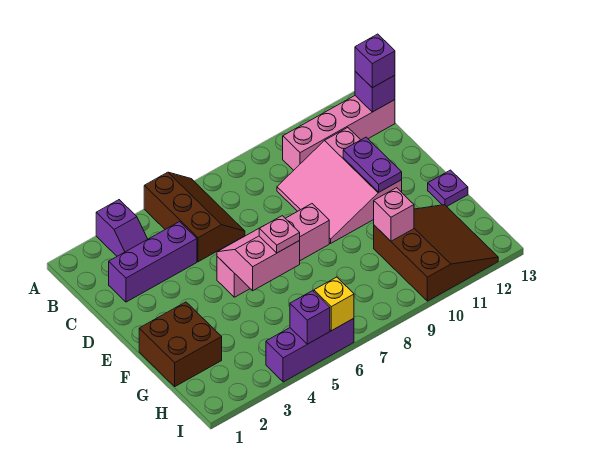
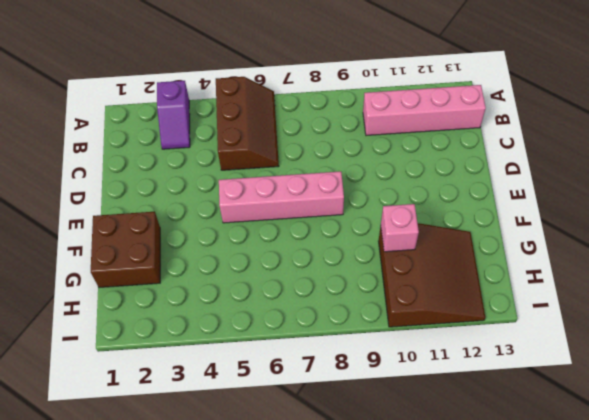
none -> purple 1x3 brick [109,222,197,302]
none -> pink 3x3 slope [277,128,402,243]
none -> purple 1x1 plate [428,170,468,206]

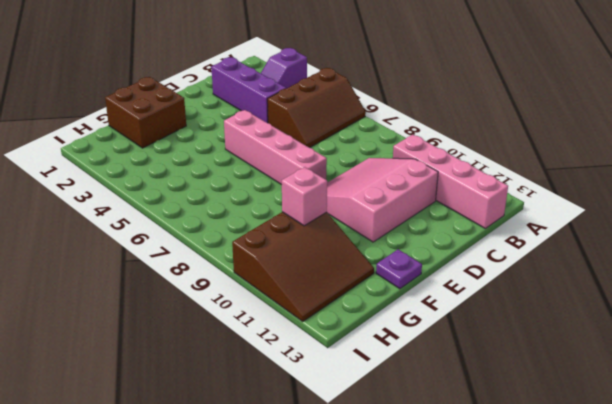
none -> purple 1x3 brick [266,319,354,382]
none -> purple 1x1 brick [355,71,395,112]
none -> purple 1x2 plate [343,137,402,192]

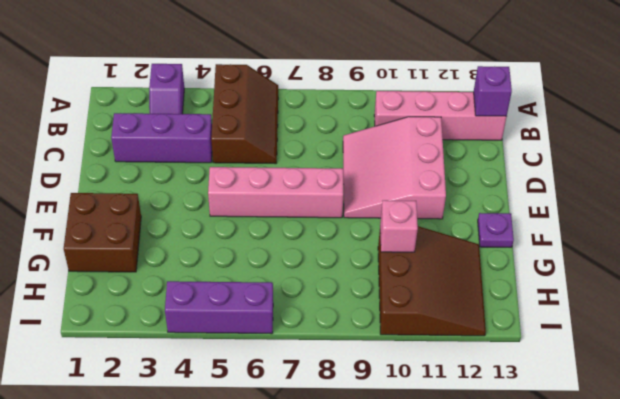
none -> purple 1x2 plate [343,137,402,192]
none -> pink 2x2 slope [217,229,300,291]
none -> purple 1x1 brick [290,291,330,344]

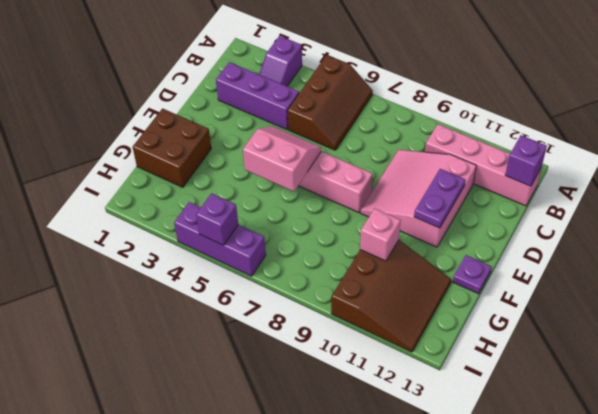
none -> yellow 1x1 brick [314,277,354,331]
none -> purple 1x1 brick [355,34,395,88]
none -> pink 1x1 plate [259,216,300,253]

